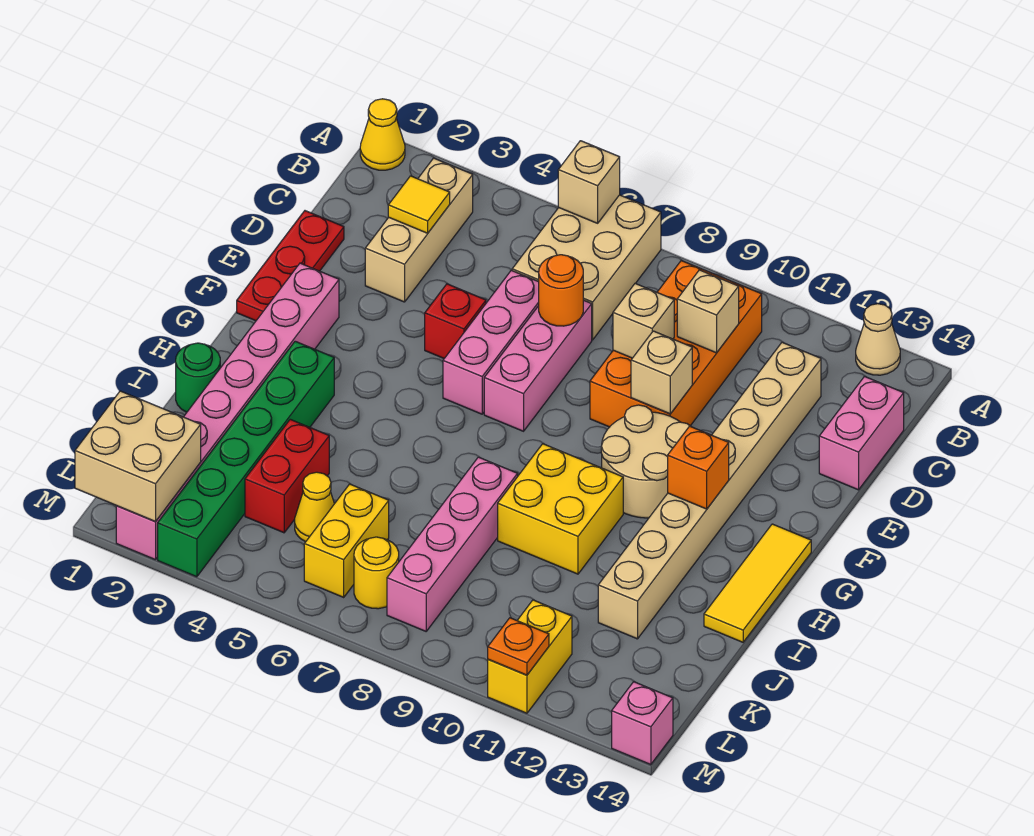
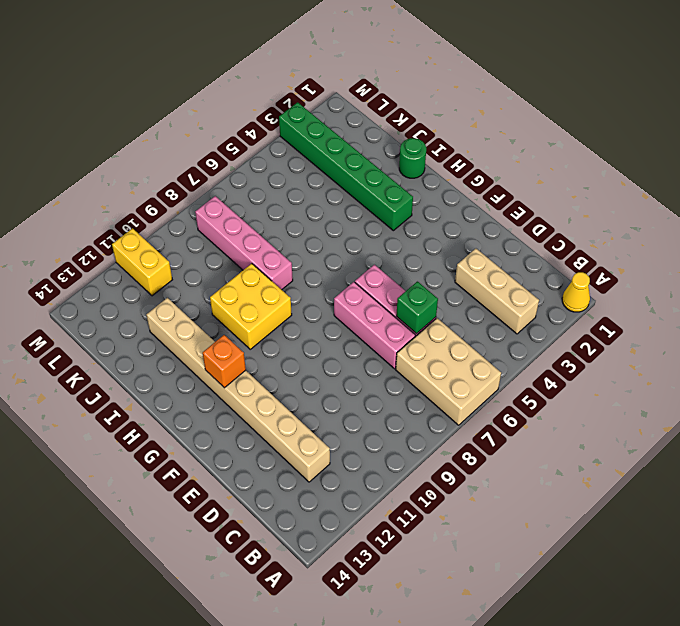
green 1x1 brick [396,282,438,334] -> none
none -> tan 1x1 cone [856,304,900,375]
none -> orange 2x4 brick [590,261,762,427]
none -> pink 1x2 brick [819,377,904,490]
none -> red 1x3 plate [237,211,344,321]

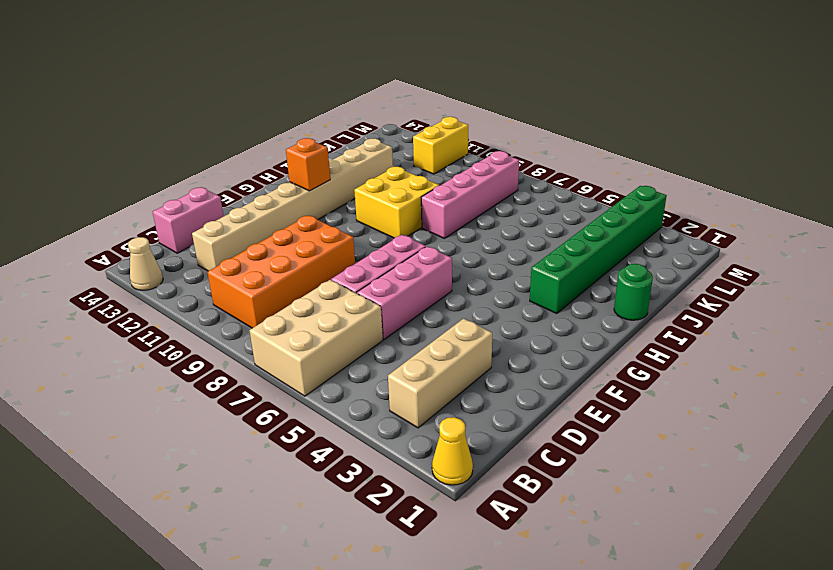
none -> red 1x3 plate [237,211,344,321]
none -> red 1x1 brick [425,284,486,358]
none -> pink 1x8 brick [116,263,339,560]
none -> tan 2x2 round brick [601,405,691,518]

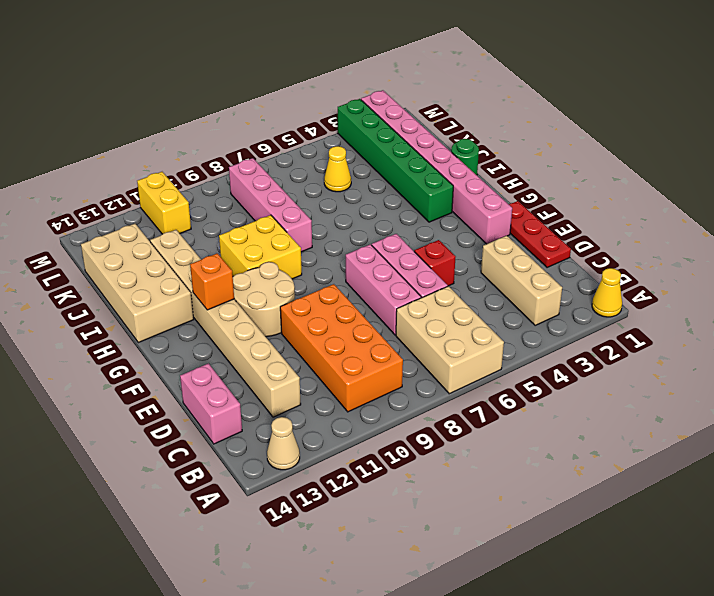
tan 2x4 brick [81,224,194,343] -> yellow 1x3 tile [704,524,811,642]
none -> red 1x2 brick [245,419,329,533]
none -> yellow 1x2 brick [304,484,389,597]
none -> yellow 1x1 round brick [354,537,399,609]
none -> pink 1x1 brick [612,682,673,765]

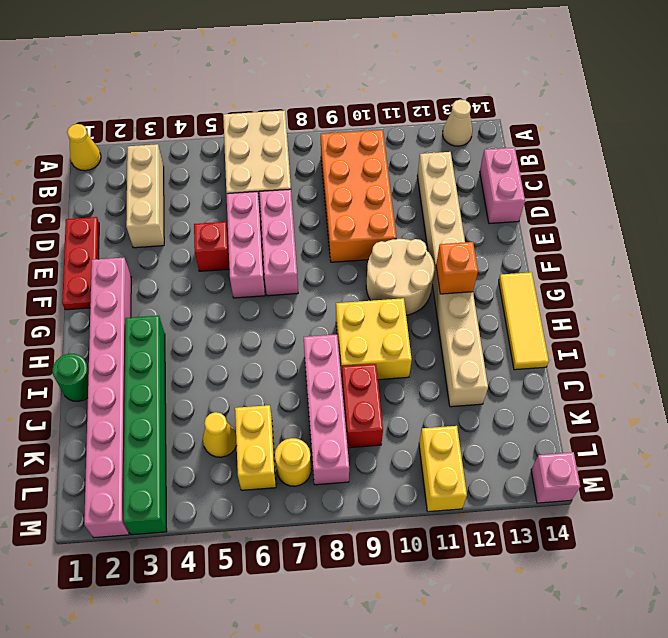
red 1x2 brick [342,364,383,448] -> red 1x2 brick moved to [245,419,329,533]
none -> tan 1x1 brick [558,141,620,223]
none -> yellow 1x1 tile [388,176,450,233]
none -> tan 1x1 brick [677,270,739,353]
none -> orange 1x1 round brick [539,255,583,326]

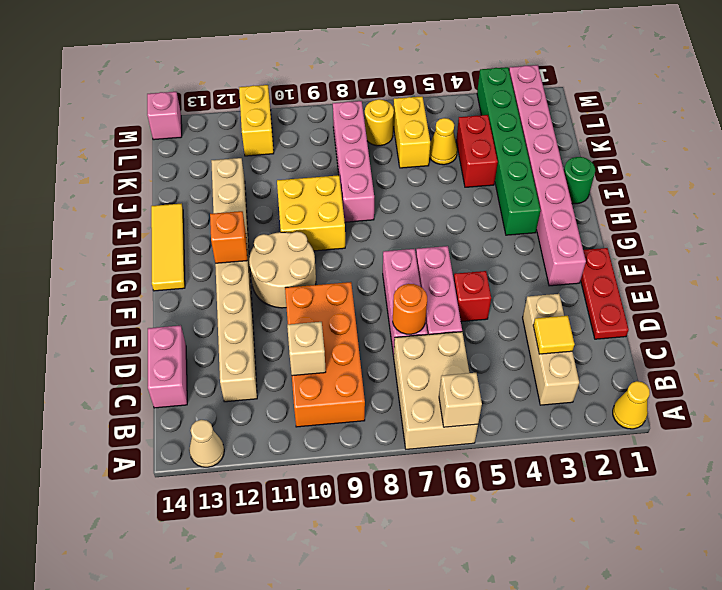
none -> tan 1x1 brick [613,283,674,358]
none -> tan 1x1 brick [631,331,692,414]
none -> tan 2x2 brick [75,391,201,521]
none -> orange 1x1 plate [488,618,549,675]

